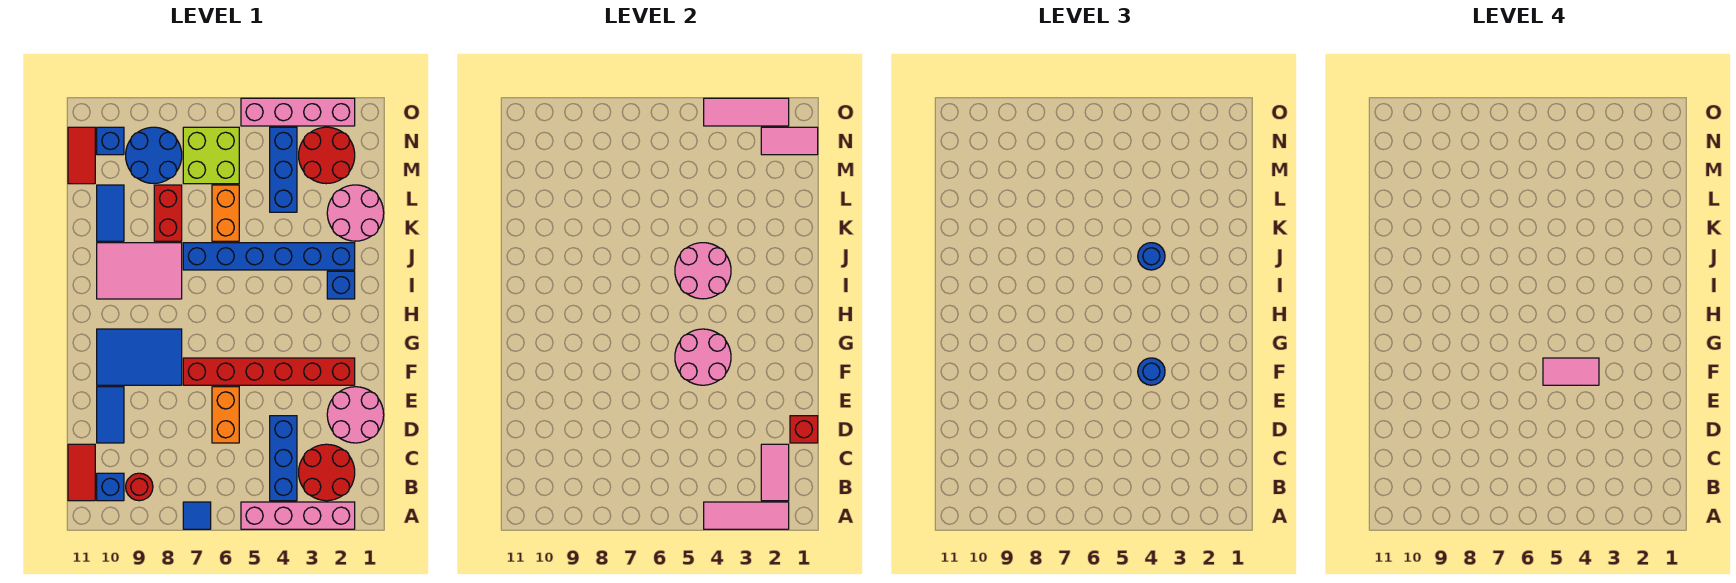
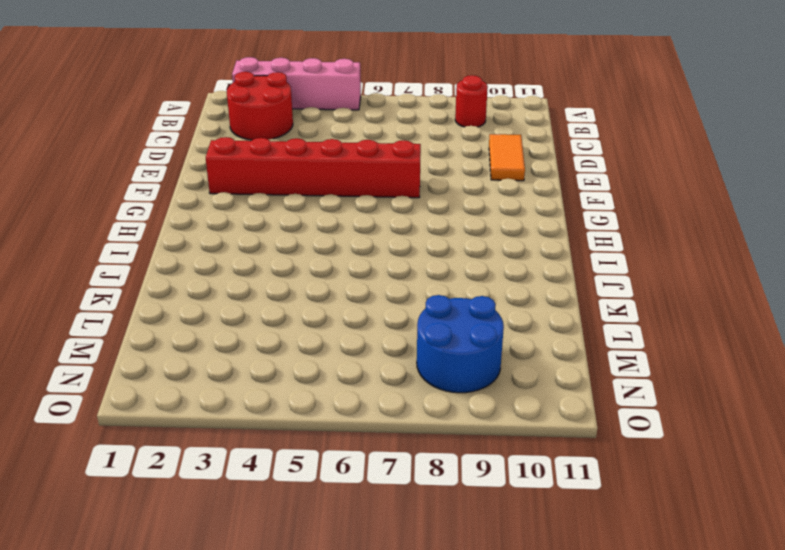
orange 1x2 tile [489,134,525,181] -> blue 1x2 tile [97,387,124,443]
none -> blue 1x1 tile [183,502,211,529]
none -> blue 1x3 brick [270,416,297,501]
none -> blue 1x1 brick [97,473,124,501]
none -> red 1x2 tile [68,444,95,501]

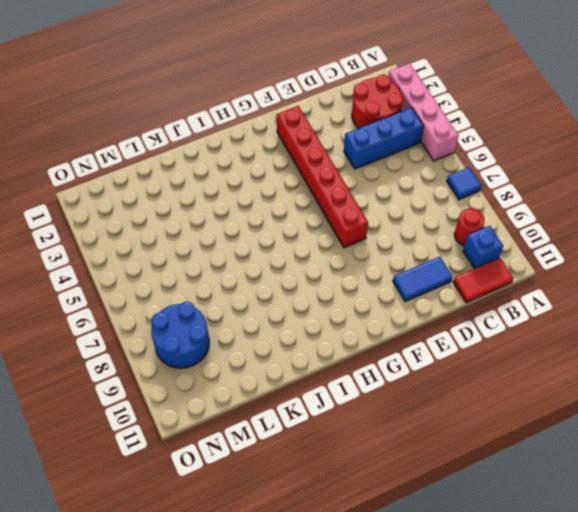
none -> pink 2x2 round brick [327,387,384,443]
none -> orange 1x2 brick [212,387,239,443]
none -> blue 2x3 tile [97,329,182,385]
none -> blue 1x1 brick [327,271,355,299]

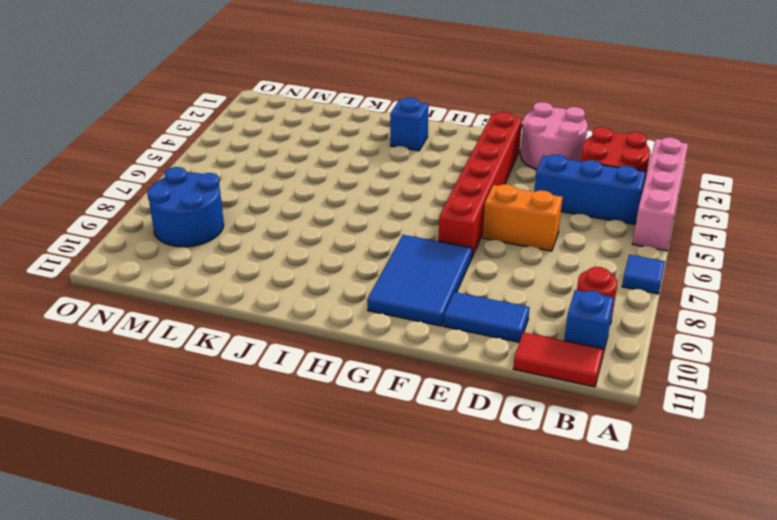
none -> pink 2x3 tile [97,243,182,299]
none -> blue 1x6 brick [183,243,355,270]
none -> pink 2x2 round brick [327,185,384,241]
none -> orange 1x2 brick [212,185,239,241]

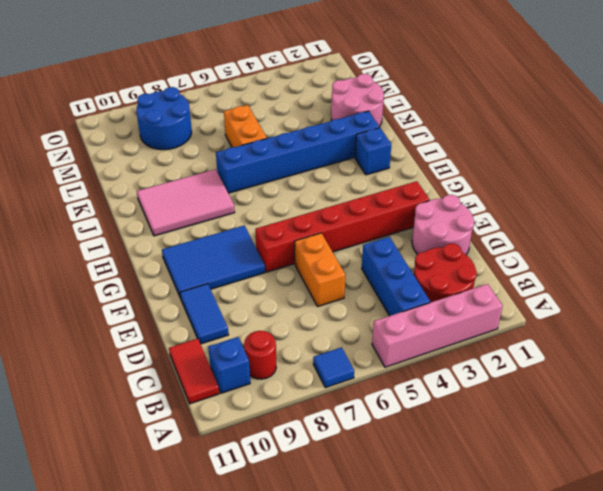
none -> red 1x2 brick [154,185,182,241]
none -> blue 1x2 tile [97,185,124,241]
none -> blue 1x3 brick [270,127,297,212]
none -> red 2x2 round brick [299,127,355,184]

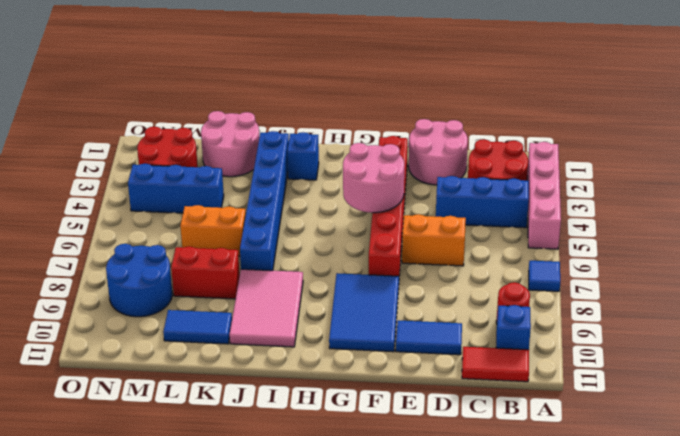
none -> lime 2x2 brick [183,127,239,184]
none -> red 1x2 tile [68,127,95,184]
none -> blue 1x1 brick [97,127,124,155]
none -> pink 1x4 brick [241,98,355,126]

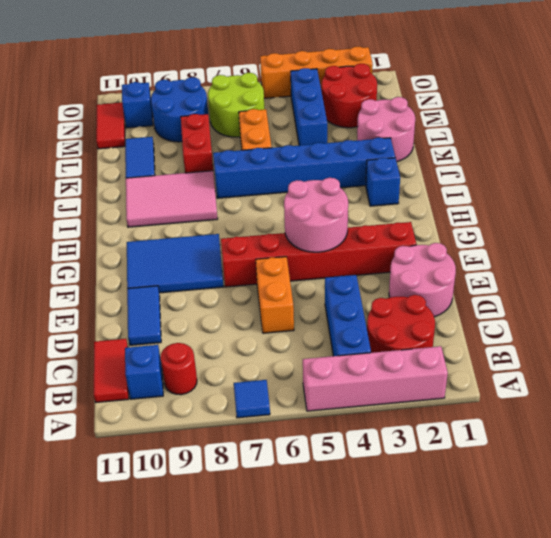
lime 2x2 round brick [208,73,265,137] -> lime 2x2 brick [183,127,239,184]
orange 1x4 brick [260,47,373,98] -> pink 1x4 brick [241,98,355,126]
none -> pink 1x3 tile [704,502,789,529]
none -> pink 1x2 tile [761,444,789,501]
none -> red 1x1 brick [790,416,818,443]
none -> pink 2x2 round brick [675,243,731,299]

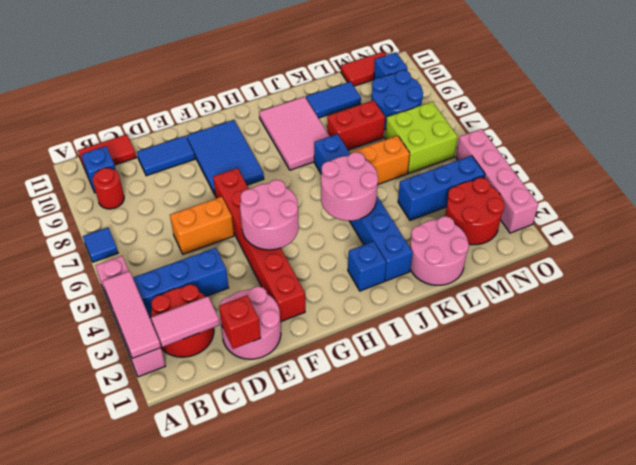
none -> pink 1x2 tile [761,127,818,155]
none -> pink 1x3 tile [704,98,789,126]
none -> blue 1x1 round brick [1138,358,1165,385]
none -> blue 1x1 round brick [1138,243,1165,270]

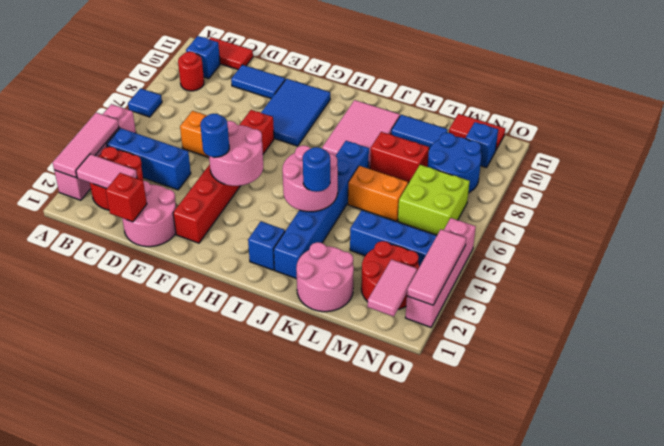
none -> pink 1x2 tile [1543,358,1599,385]

